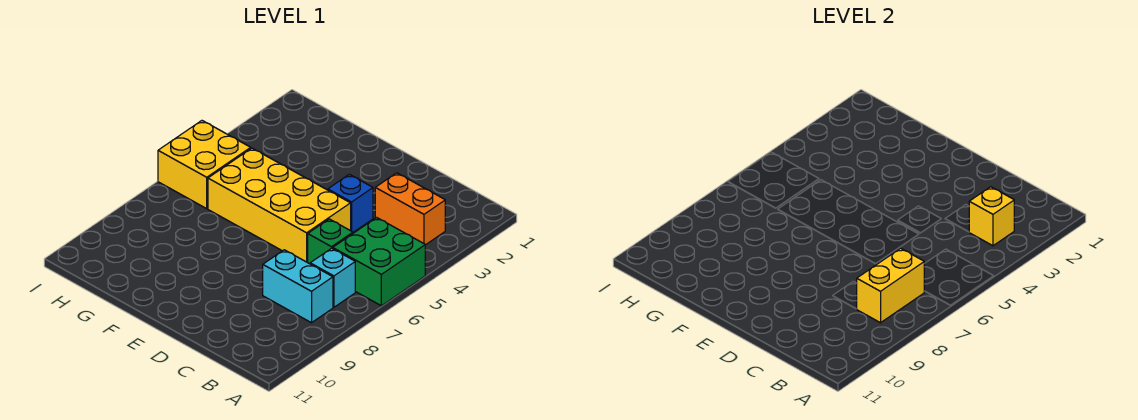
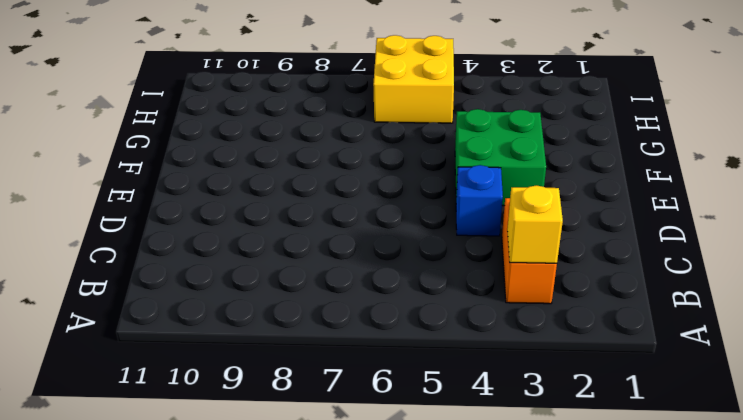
green 2x2 brick [455,109,546,206] -> green 2x2 brick moved to [333,218,425,306]
none -> cyan 1x1 brick [310,248,355,307]
none -> cyan 1x2 brick [263,250,333,323]

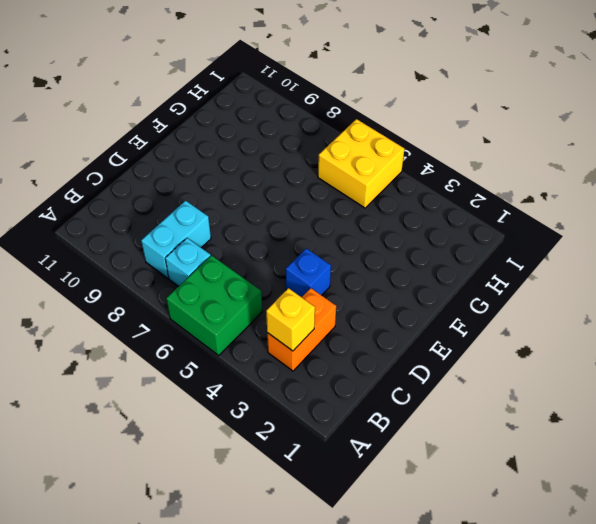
none -> green 1x1 brick [308,219,353,264]
none -> yellow 2x4 brick [208,148,351,263]

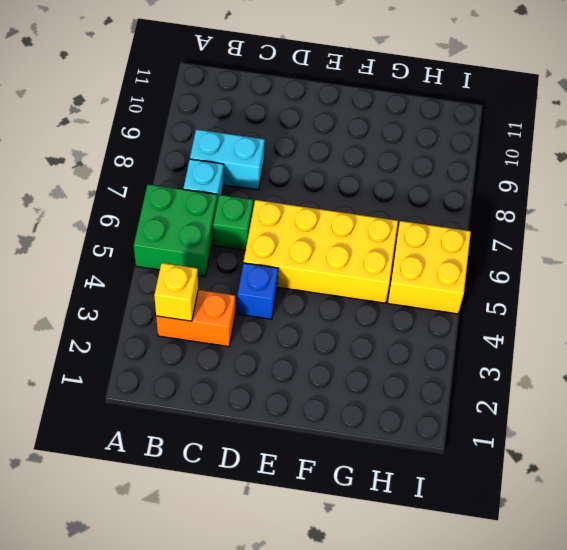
none -> yellow 1x2 brick [857,248,924,323]

